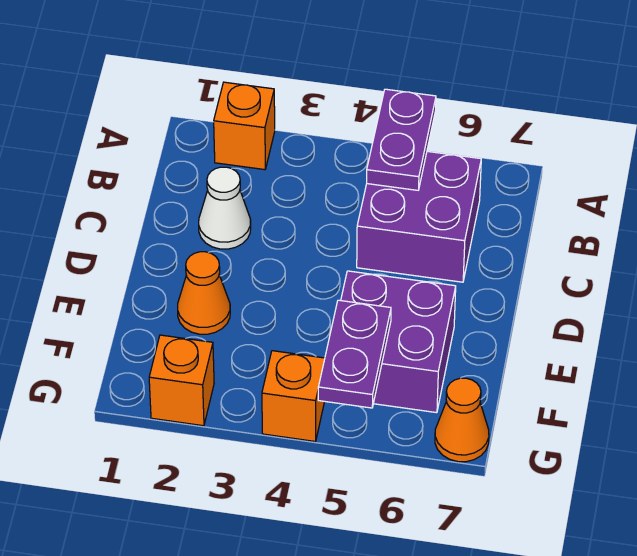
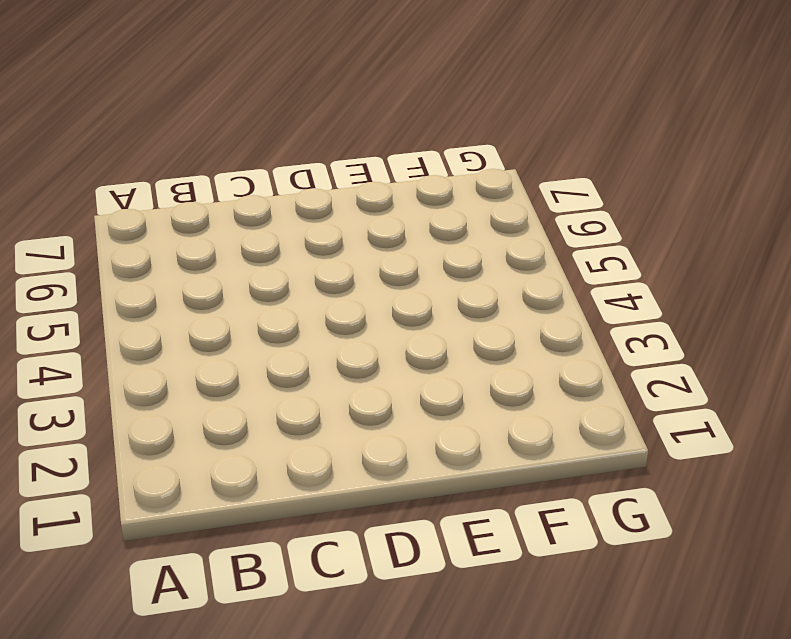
none -> orange 1x1 brick [214,82,275,170]
none -> purple 2x2 brick [357,151,481,282]

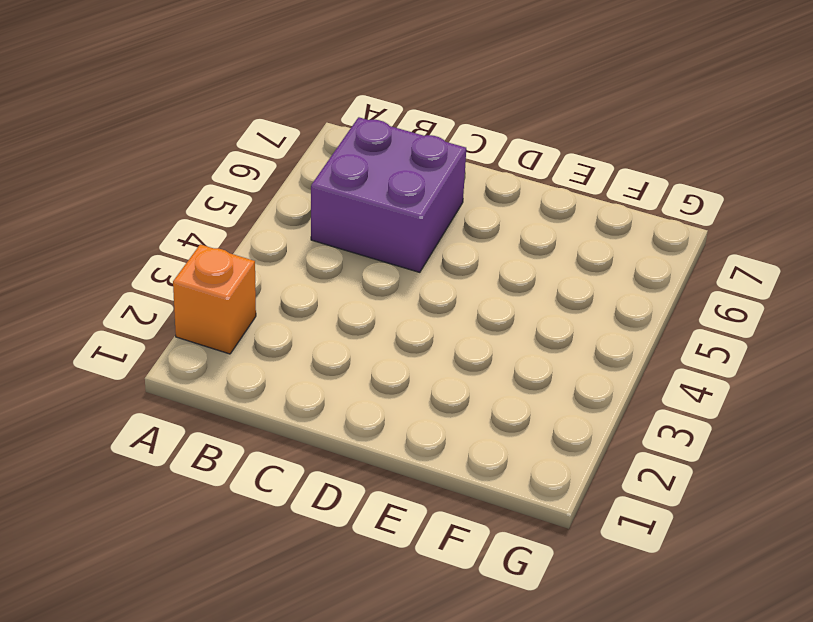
none -> white 1x1 cone [199,167,251,249]
none -> orange 1x1 cone [178,252,230,334]

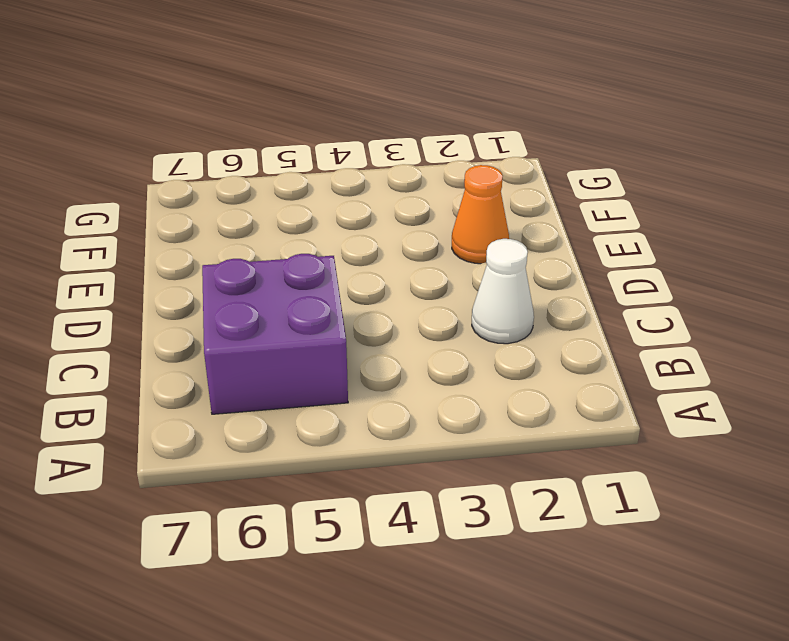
none -> orange 1x1 brick [214,82,275,170]
none -> purple 2x2 brick [341,271,456,413]

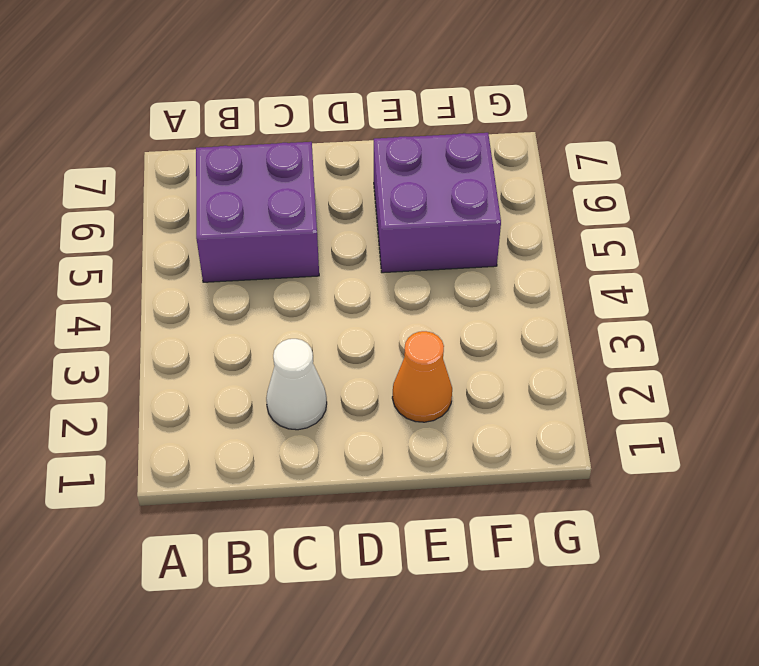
none -> orange 1x1 brick [214,82,275,170]
none -> orange 1x1 brick [149,335,214,426]

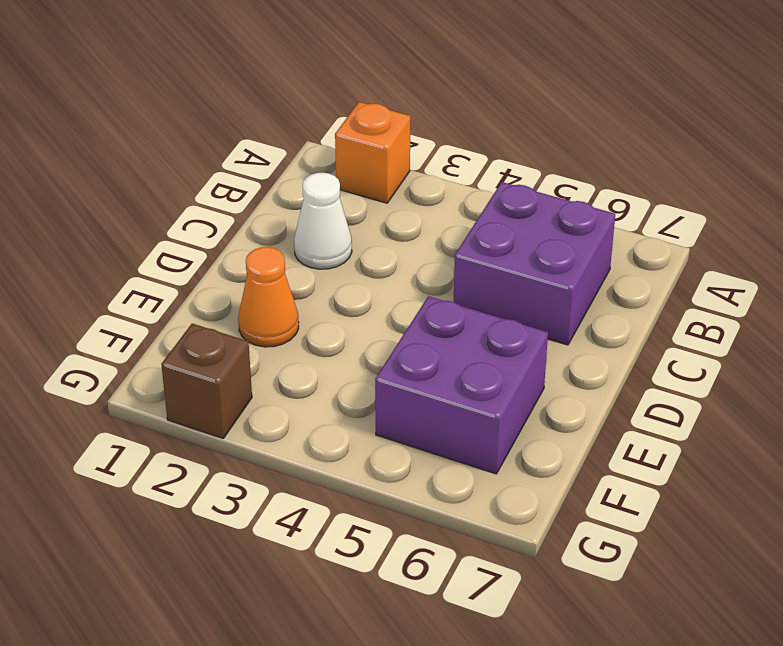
brown 1x1 brick [161,324,252,438] -> orange 1x1 brick [149,335,214,426]
none -> orange 1x1 brick [262,351,325,441]
none -> orange 1x1 cone [435,378,489,462]

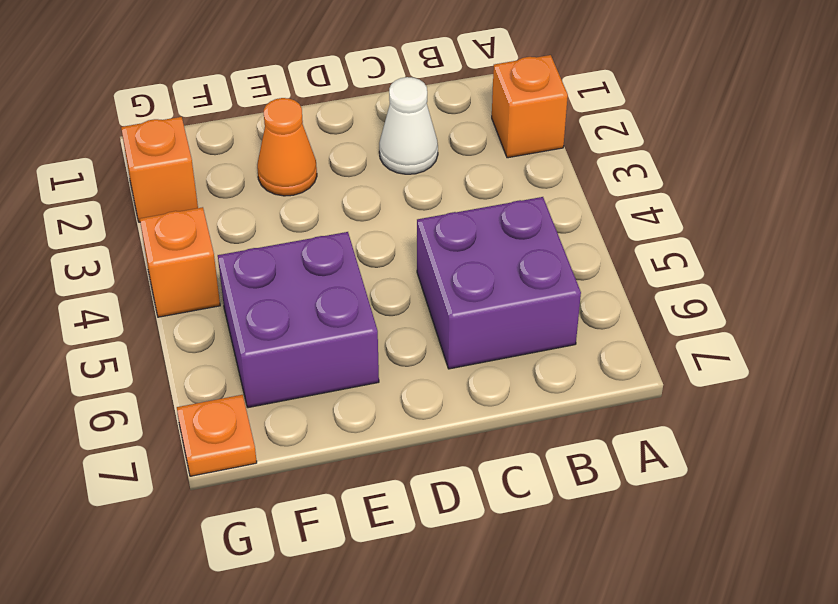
orange 1x1 plate [177,395,257,476] -> orange 1x1 cone [435,378,489,462]
none -> purple 1x2 plate [367,89,436,190]
none -> purple 1x2 plate [318,300,391,408]

